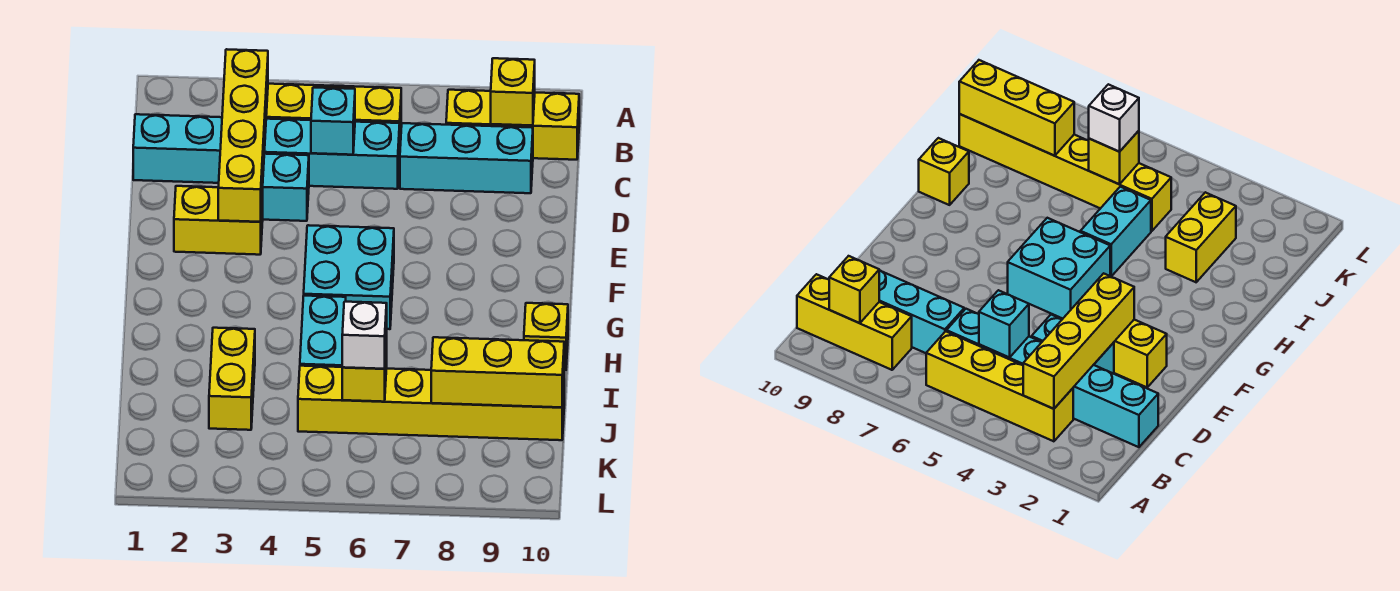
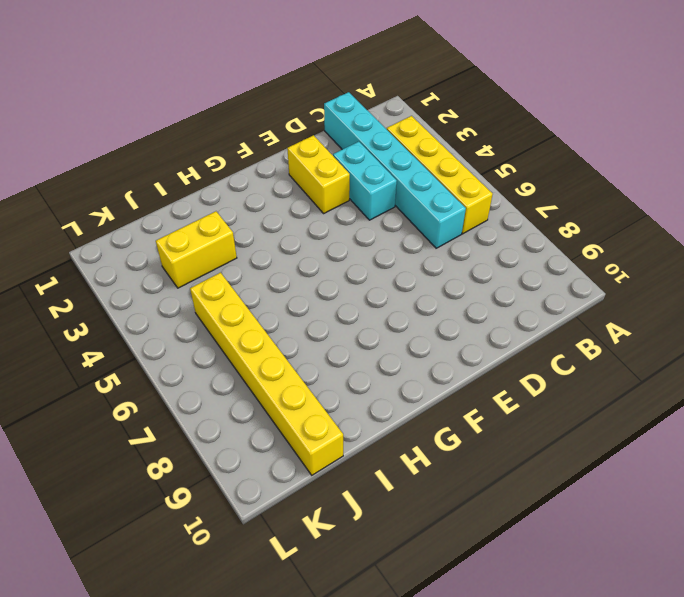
none -> yellow 1x3 brick [446,90,579,160]
none -> cyan 1x3 brick [400,123,533,193]
none -> cyan 2x2 brick [304,225,394,329]

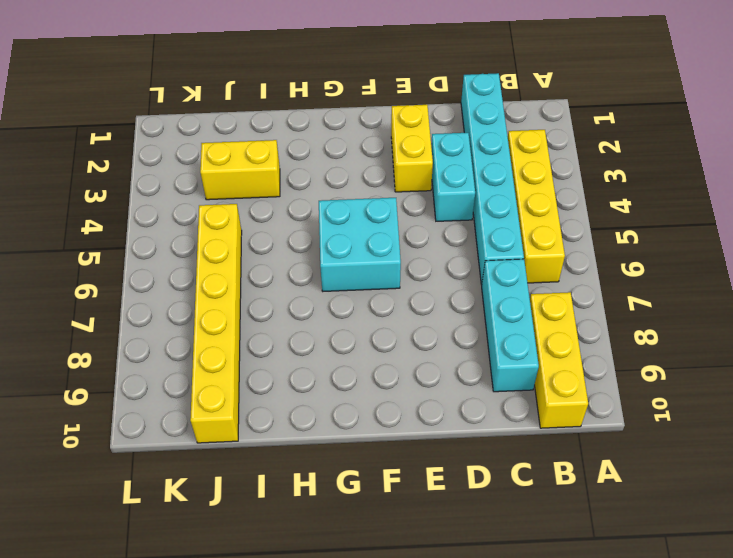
none -> cyan 1x2 brick [300,296,346,367]
none -> yellow 1x1 brick [524,303,568,370]
none -> yellow 1x4 brick [218,49,268,222]

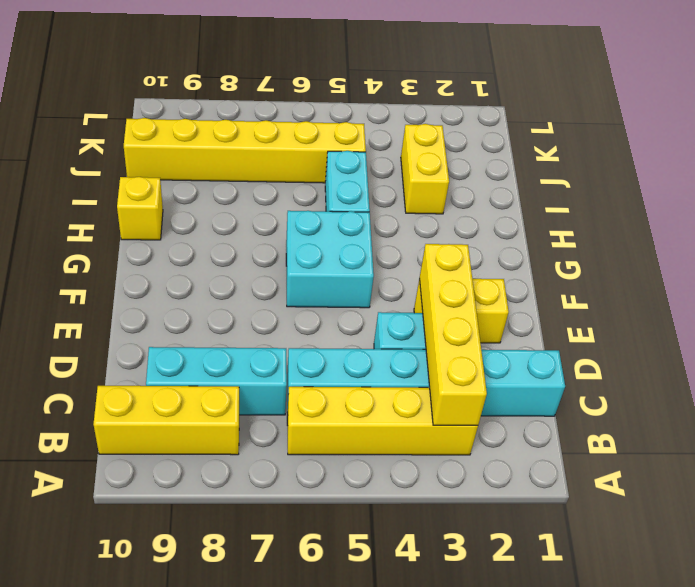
none -> yellow 1x1 brick [491,58,535,126]
none -> cyan 1x1 brick [311,87,355,155]
none -> yellow 1x1 brick [342,336,387,402]

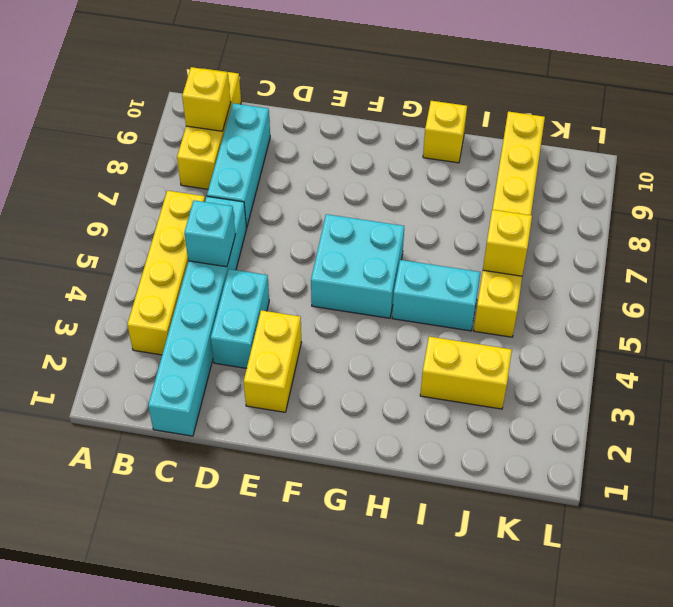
none -> yellow 1x4 brick [218,49,268,222]
none -> yellow 1x3 brick [431,337,564,407]
none -> white 1x1 brick [342,302,387,369]

